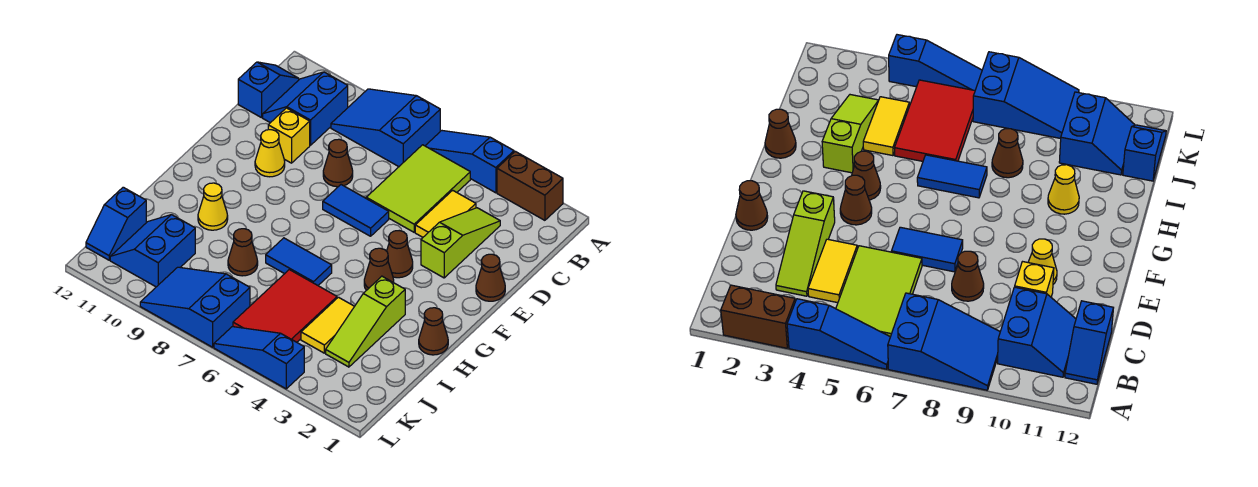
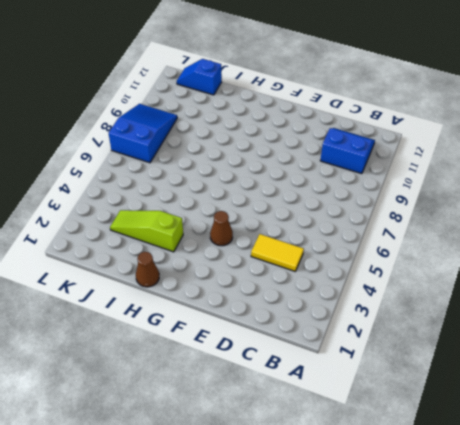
none -> brown 1x2 brick [497,151,563,220]
none -> blue 1x3 slope [425,131,514,193]
none -> blue 2x3 slope [331,89,440,167]

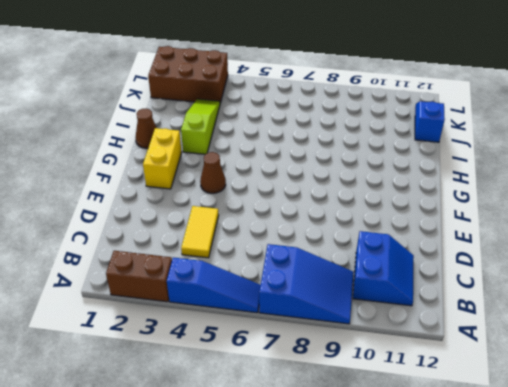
yellow 1x2 brick [143,128,182,189] -> none
brown 2x3 brick [148,46,228,103] -> none
none -> lime 2x3 tile [366,145,470,232]
none -> blue 1x2 slope [238,62,299,118]
none -> lime 1x3 slope [421,208,500,278]

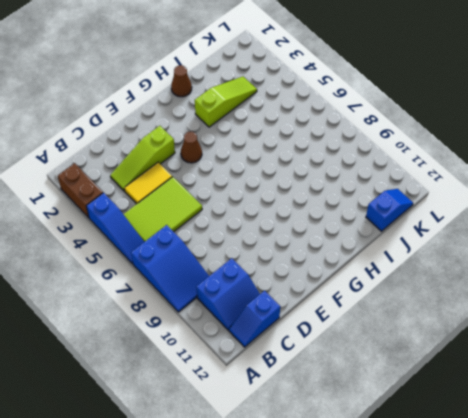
none -> brown 1x1 cone [323,139,353,187]
none -> yellow 1x1 brick [268,108,310,163]
none -> brown 1x1 cone [476,254,505,301]

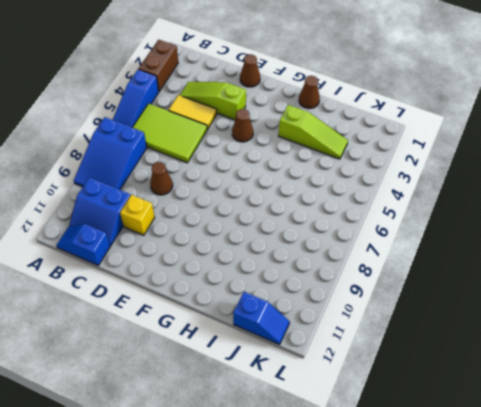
none -> blue 1x2 tile [323,185,389,236]
none -> yellow 1x1 cone [255,130,285,177]
none -> brown 1x1 cone [364,248,394,290]

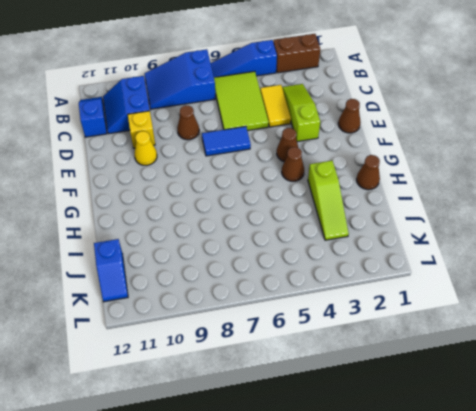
none -> blue 1x2 tile [266,238,332,285]
none -> yellow 1x1 cone [198,183,228,230]
none -> yellow 1x2 tile [301,297,355,353]

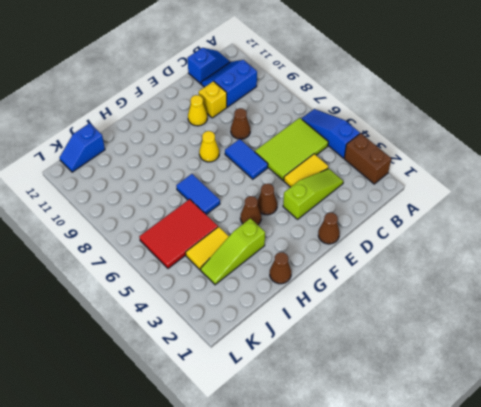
yellow 1x1 cone [199,131,219,162] -> yellow 1x1 cone moved to [198,183,228,230]
none -> blue 2x3 slope [331,89,440,167]
none -> brown 1x1 cone [228,229,258,276]
none -> blue 2x2 slope [110,215,195,287]

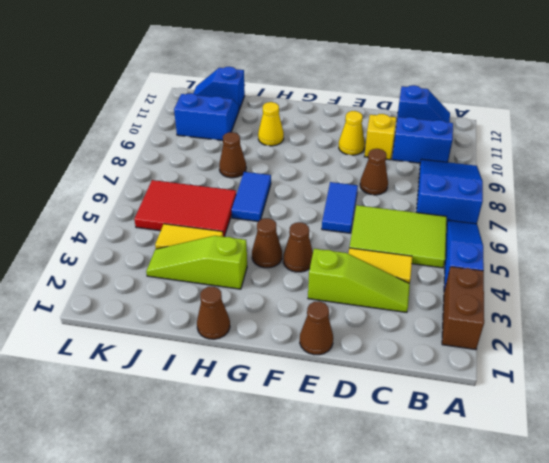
none -> blue 2x3 slope [140,267,250,347]
none -> blue 1x3 slope [214,327,304,389]

